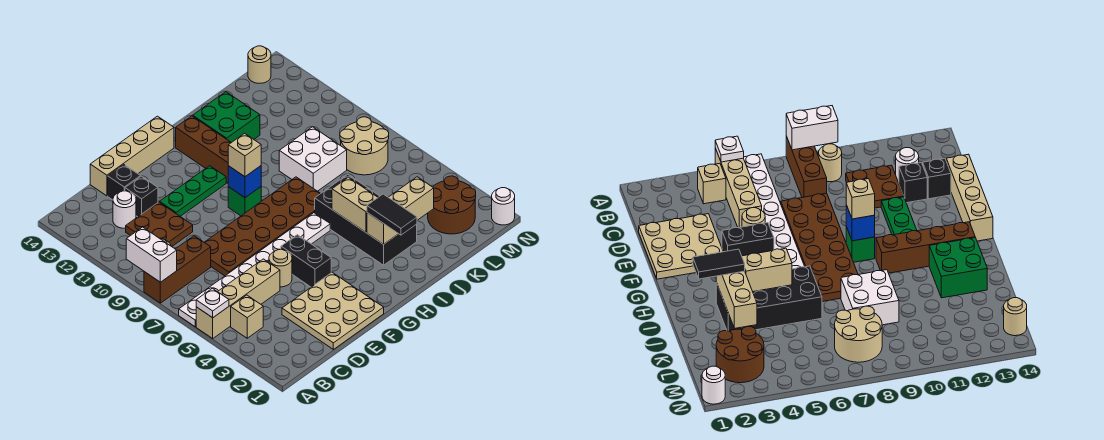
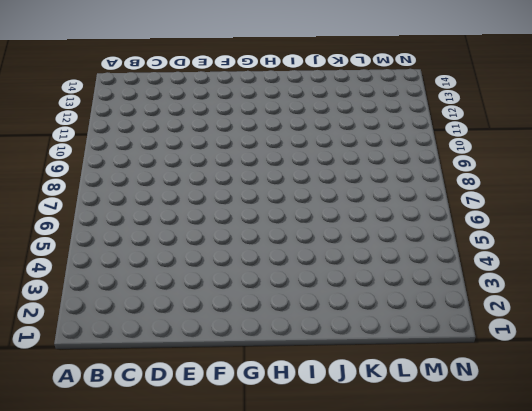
none -> tan 1x4 brick [196,259,280,338]
none -> white 1x8 plate [179,213,330,327]
none -> brown 1x3 brick [144,236,211,303]
none -> tan 1x1 brick [231,295,263,338]

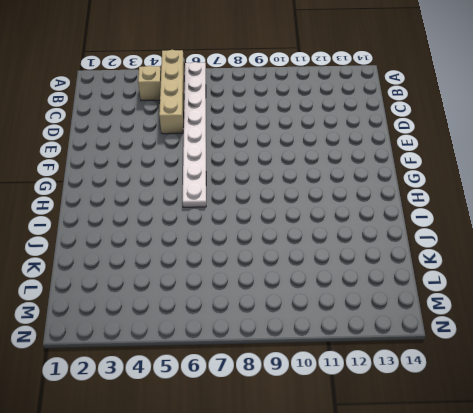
none -> brown 1x3 brick [144,236,211,303]
none -> tan 1x1 round brick [818,144,842,182]
none -> brown 2x2 plate [126,202,193,247]
none -> white 1x1 round brick [113,191,136,228]

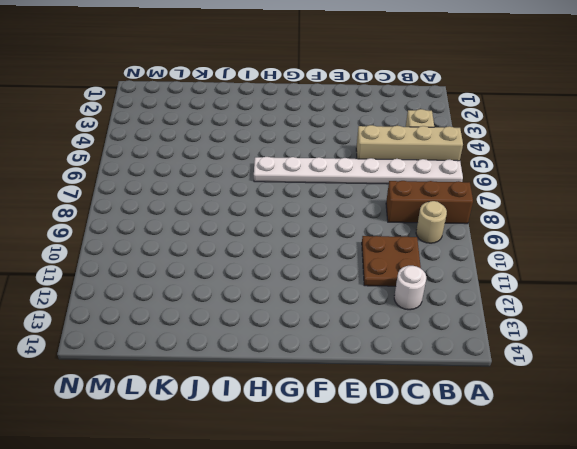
none -> tan 3x3 plate [282,272,384,349]
none -> brown 2x6 plate [204,177,320,276]
none -> black 1x1 brick [125,176,158,217]
none -> black 1x1 brick [108,165,140,200]

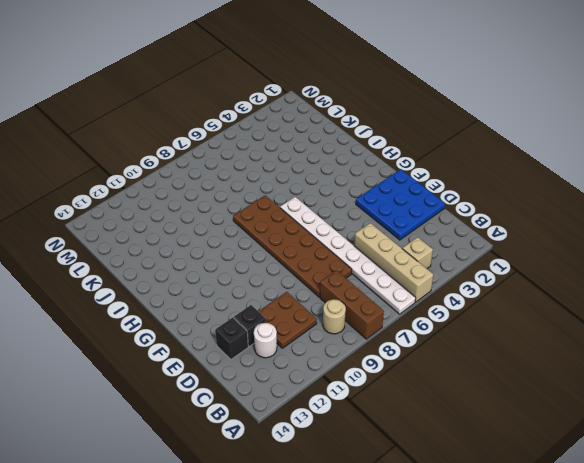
blue 3x3 plate [356,169,445,240] -> tan 3x3 plate [282,272,384,349]
none -> tan 1x4 brick [90,116,174,196]
none -> tan 1x1 round brick [269,250,292,287]
none -> green 1x3 plate [160,166,226,216]
none -> black 1x2 brick [281,235,331,287]

